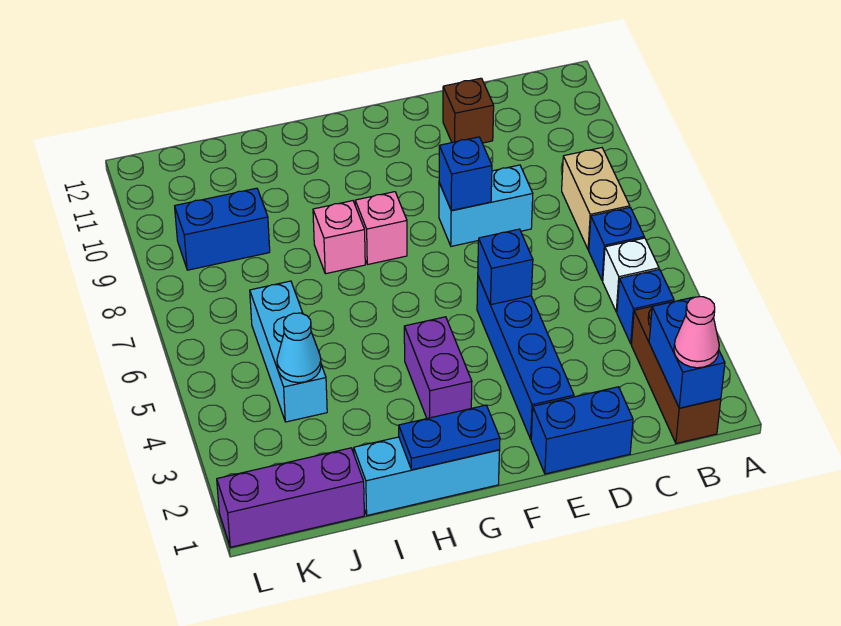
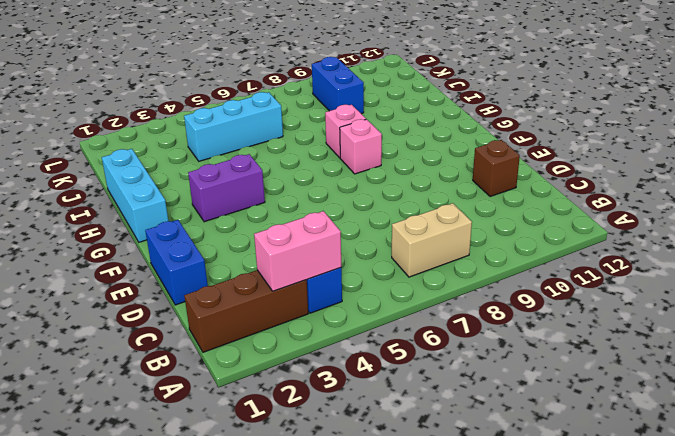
pink 1x2 brick [254,211,341,291] -> none
none -> white 1x1 brick [603,238,659,312]
none -> blue 1x1 brick [589,208,644,281]
none -> cyan 1x2 brick [439,165,533,246]

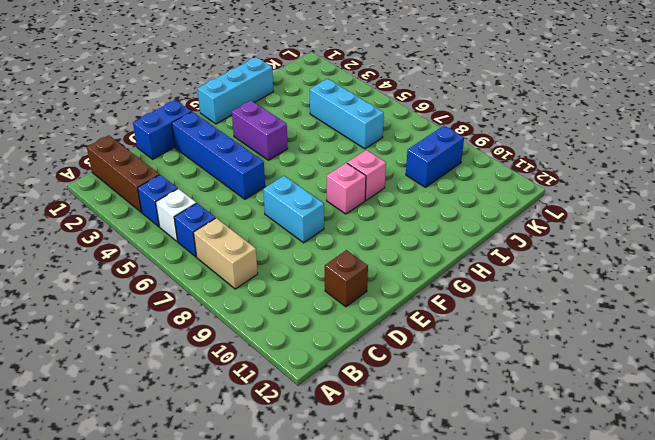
cyan 1x2 brick [263,176,324,243] -> cyan 1x2 brick turned to [439,165,533,246]
none -> purple 1x3 brick [217,448,364,547]
none -> blue 1x2 brick [649,297,725,408]
none -> blue 1x1 brick [478,229,533,305]

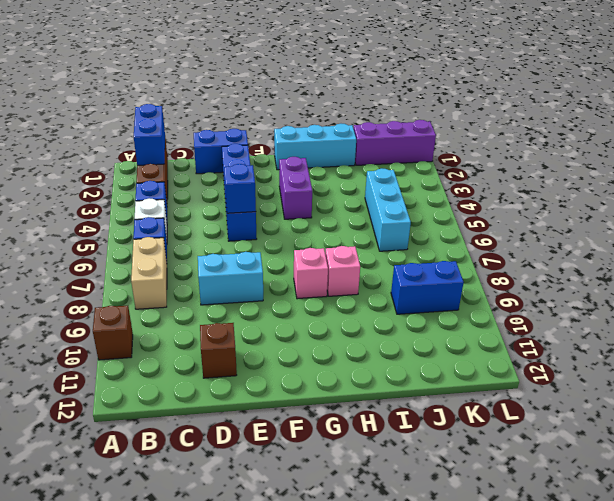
brown 1x1 brick [93,306,133,360] -> none
none -> blue 1x1 brick [439,137,492,210]
none -> blue 1x2 plate [399,405,500,470]
none -> cyan 1x1 cone [277,313,321,383]

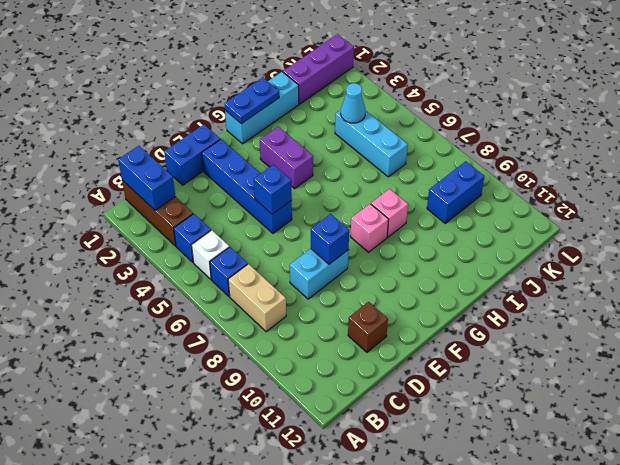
none -> pink 1x1 cone [674,297,719,368]

